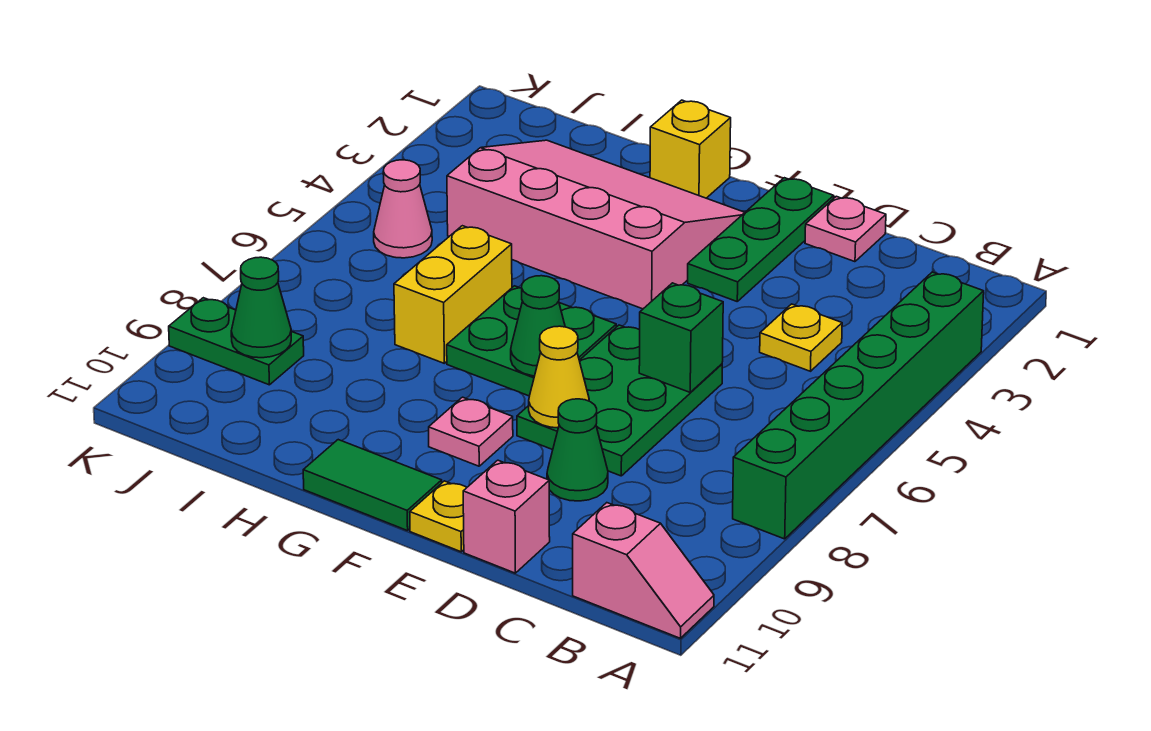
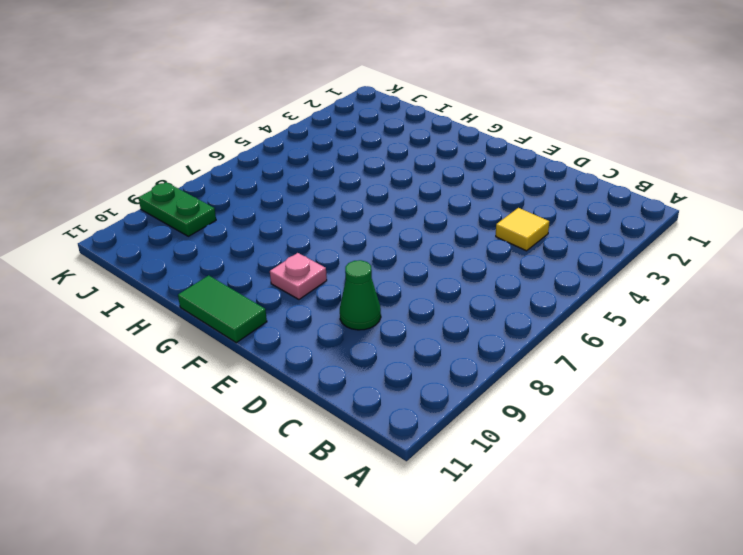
yellow 1x1 tile [496,208,549,251] -> yellow 1x1 plate [760,304,842,371]
none -> green 1x6 brick [733,272,984,539]
none -> pink 1x2 slope [573,503,714,638]
none -> pink 1x1 plate [805,196,886,262]

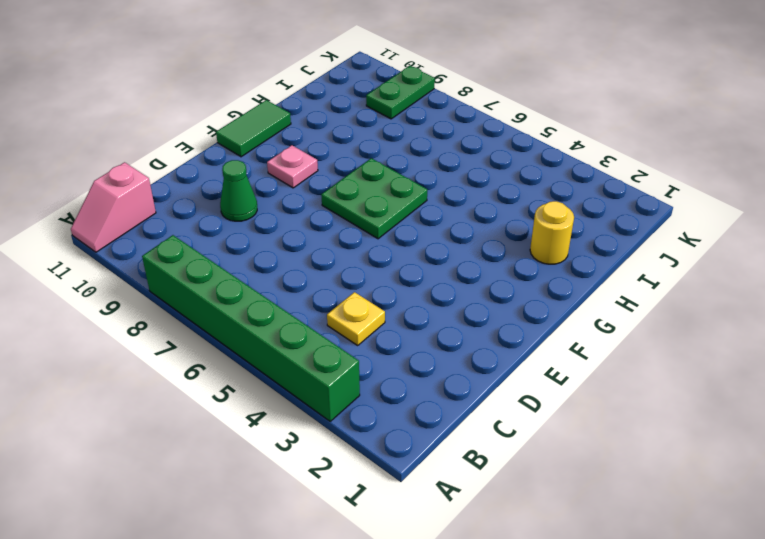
yellow 1x1 round brick [530,201,574,264] -> pink 3x4 slope [447,140,745,309]
none -> pink 1x1 plate [805,196,886,262]
none -> green 2x3 plate [517,325,722,476]
none -> pink 1x1 brick [463,460,550,573]

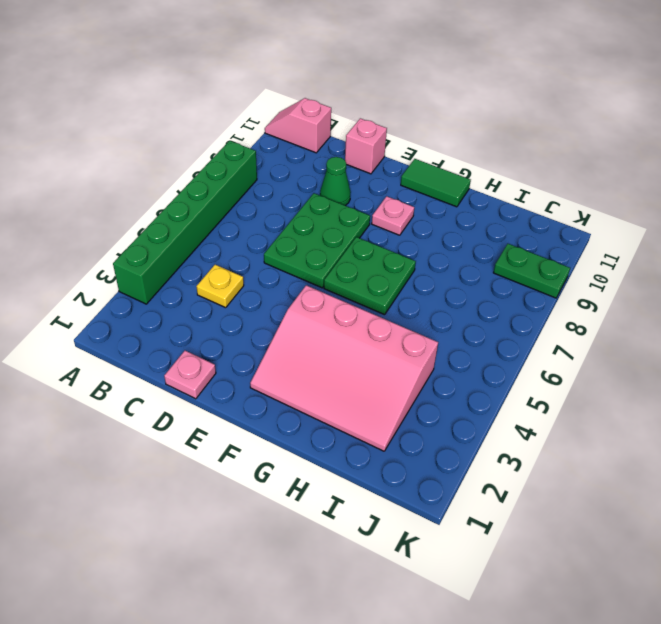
none -> green 1x3 plate [688,178,834,301]
none -> yellow 1x1 plate [410,481,467,552]
none -> yellow 1x1 brick [650,100,731,198]

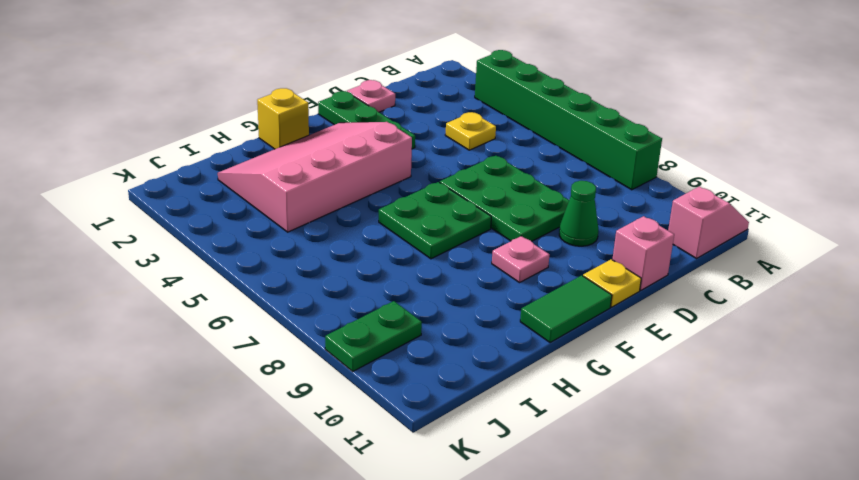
none -> yellow 1x2 brick [394,226,512,363]
none -> pink 1x1 cone [374,160,432,258]
none -> green 1x1 brick [639,283,723,392]

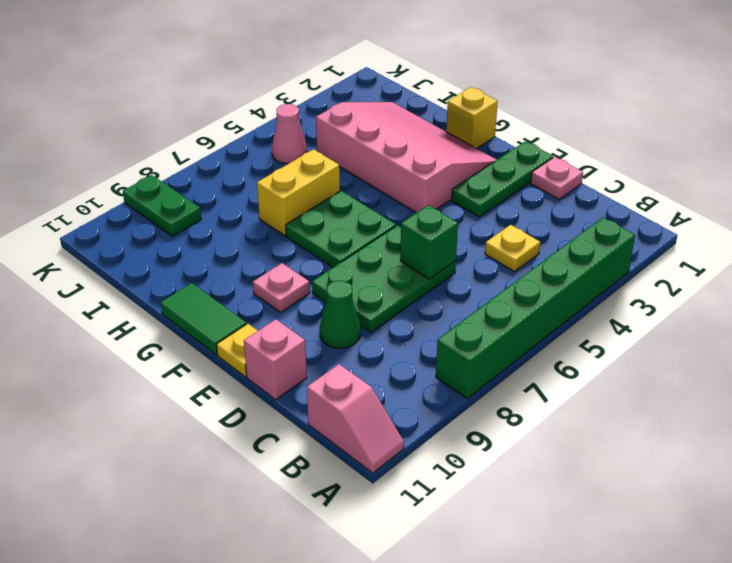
none -> yellow 1x1 cone [529,326,589,428]
none -> green 1x1 cone [511,276,565,376]
none -> green 1x1 cone [231,257,291,358]

